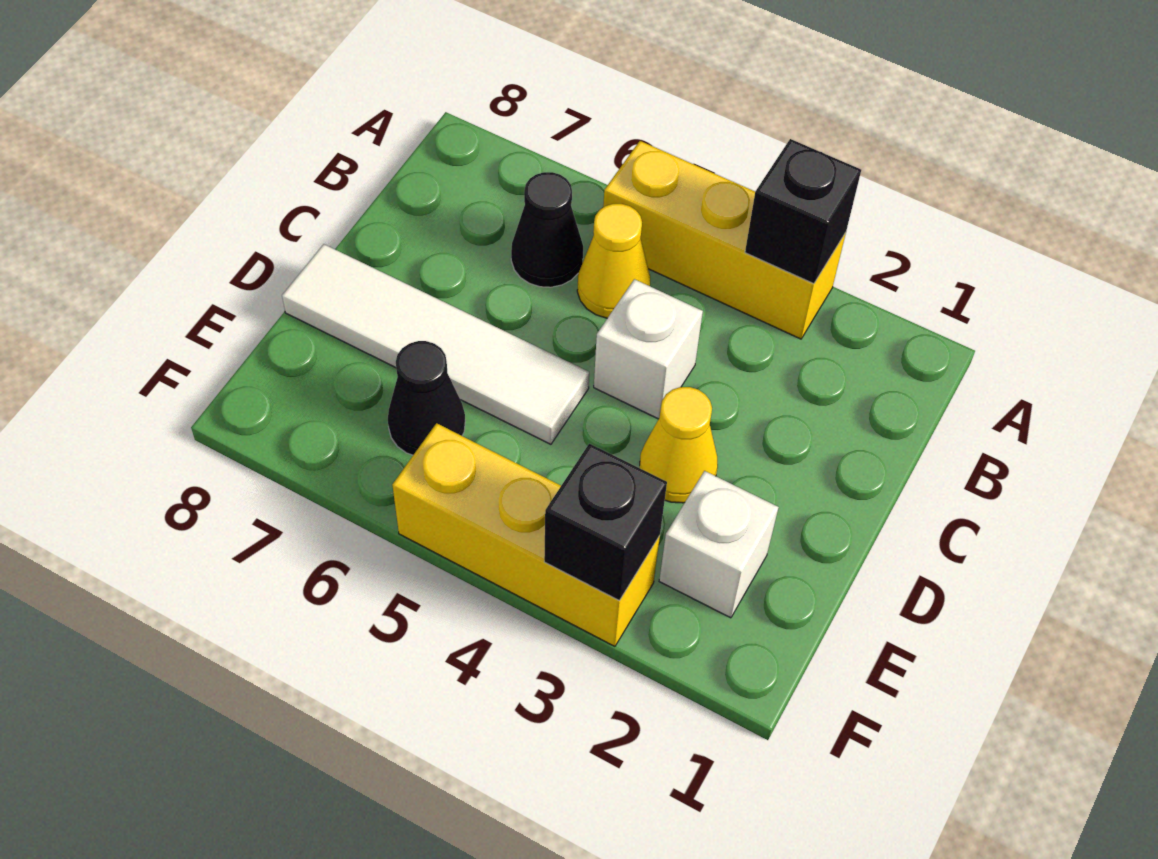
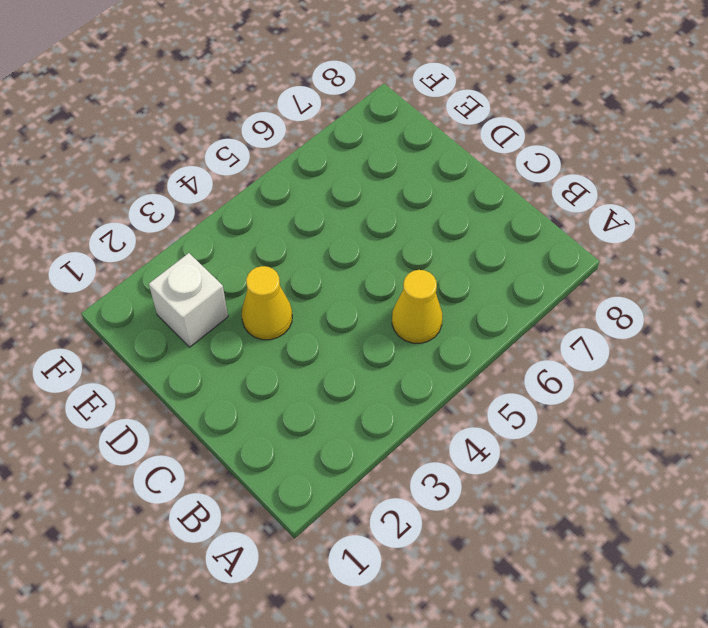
none -> yellow 1x3 brick [603,141,846,339]
none -> black 1x1 cone [511,172,583,287]

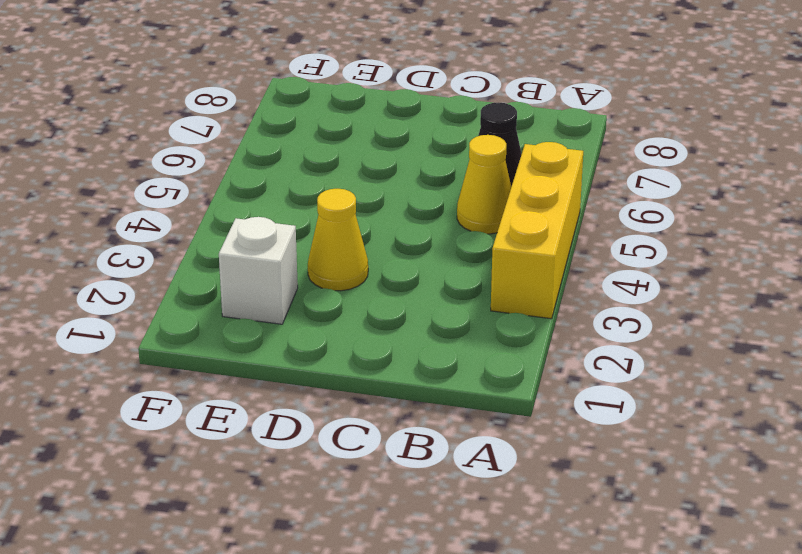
none -> white 1x1 brick [594,279,703,419]
none -> white 1x4 tile [282,244,589,444]

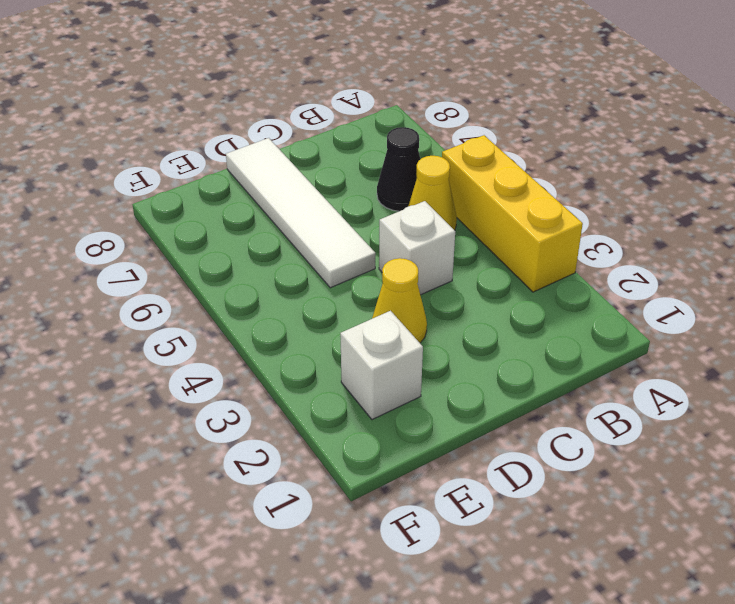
none -> black 1x1 cone [388,341,465,455]
none -> yellow 1x3 brick [392,423,660,646]

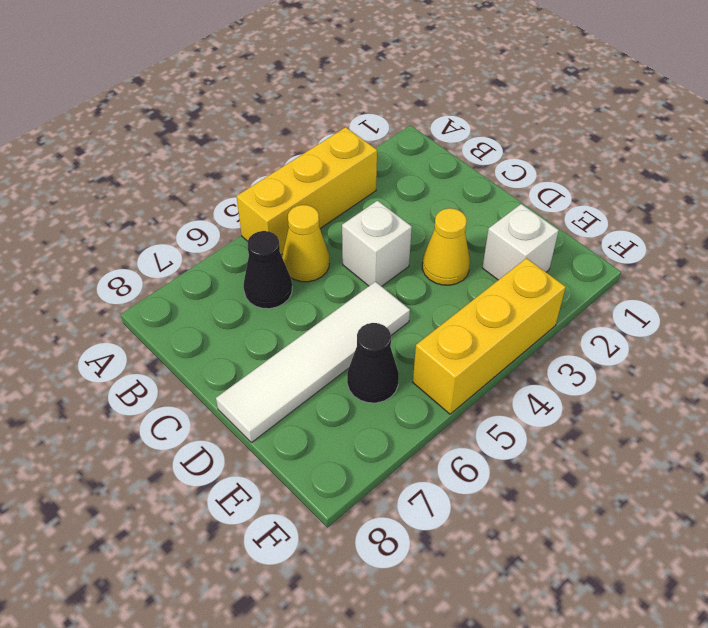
none -> black 1x1 brick [745,139,861,284]
none -> black 1x1 brick [544,444,667,601]

